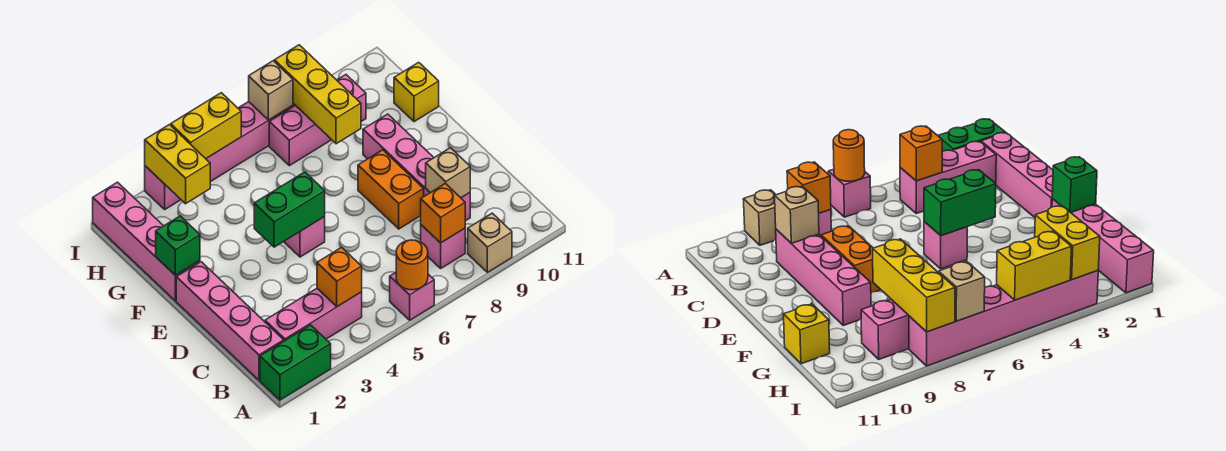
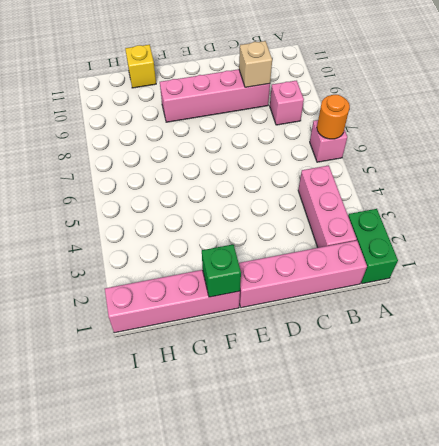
none -> tan 1x1 brick [468,213,512,272]
none -> orange 1x2 brick [358,150,424,229]
none -> pink 1x1 brick [284,217,325,257]

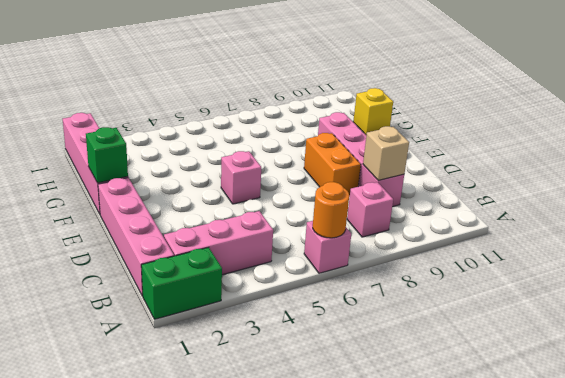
none -> tan 1x1 brick [468,213,512,272]
none -> pink 1x3 brick [269,75,366,166]
none -> pink 1x6 brick [145,102,295,209]

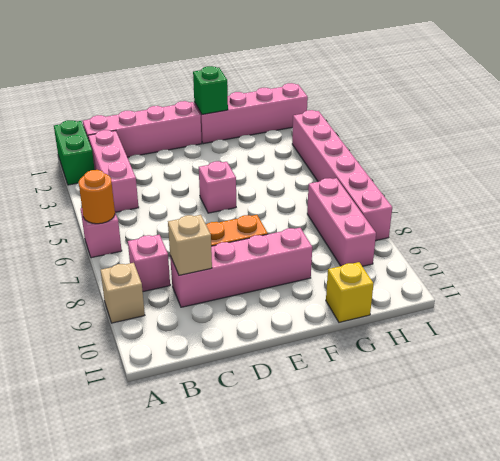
none -> orange 1x1 brick [317,247,362,307]
none -> orange 1x1 brick [421,183,465,243]
none -> green 1x2 brick [254,172,325,247]

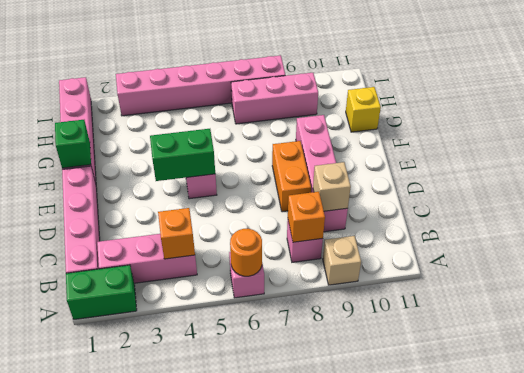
none -> yellow 1x3 brick [274,45,361,144]
none -> yellow 1x2 brick [145,125,210,204]
none -> yellow 1x2 brick [171,93,241,159]

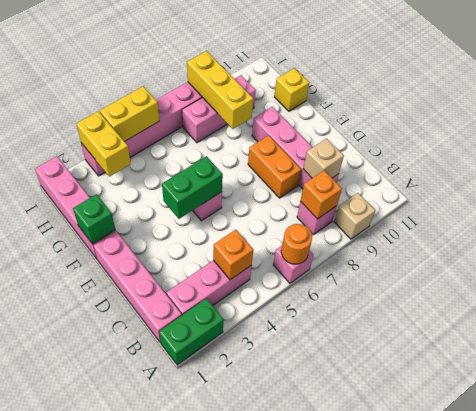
none -> tan 1x1 brick [249,61,293,120]

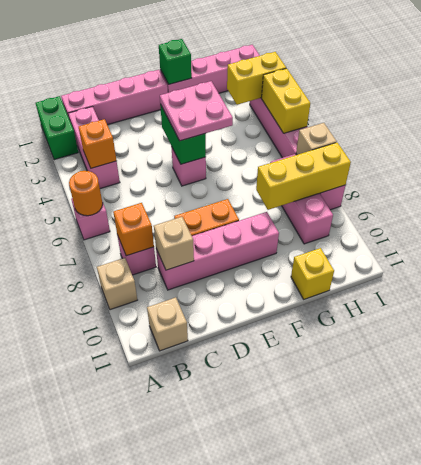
tan 1x1 brick [147,297,188,351] -> none
pink 2x2 plate [160,81,233,141] -> none

